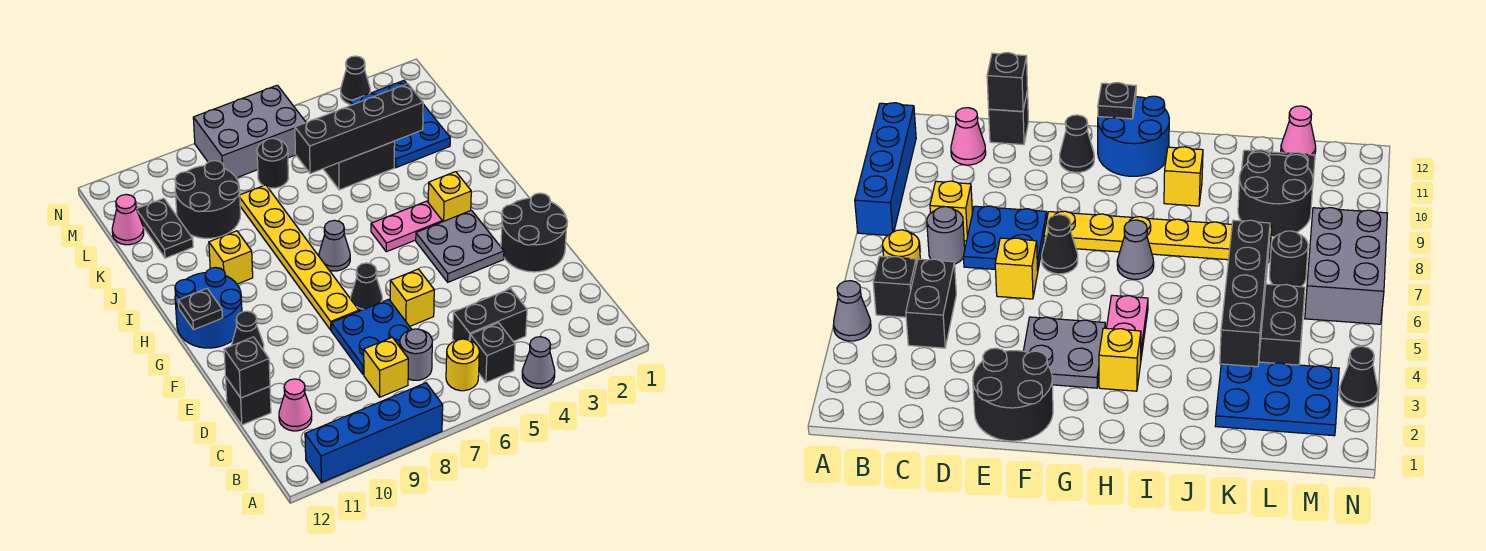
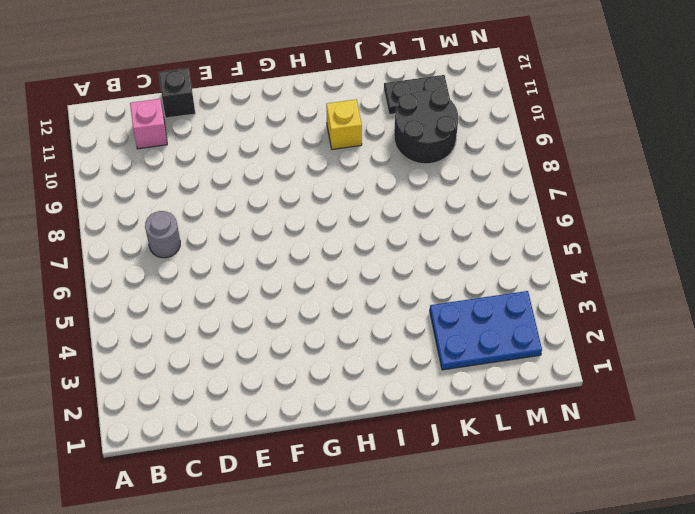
pink 1x1 brick [130,99,167,149] -> pink 1x1 cone [279,379,312,431]
none -> grey 1x1 cone [522,337,555,388]
none -> blue 1x4 brick [305,383,443,483]
none -> black 1x1 brick [470,323,515,382]
none -> yellow 1x1 round brick [446,339,479,391]

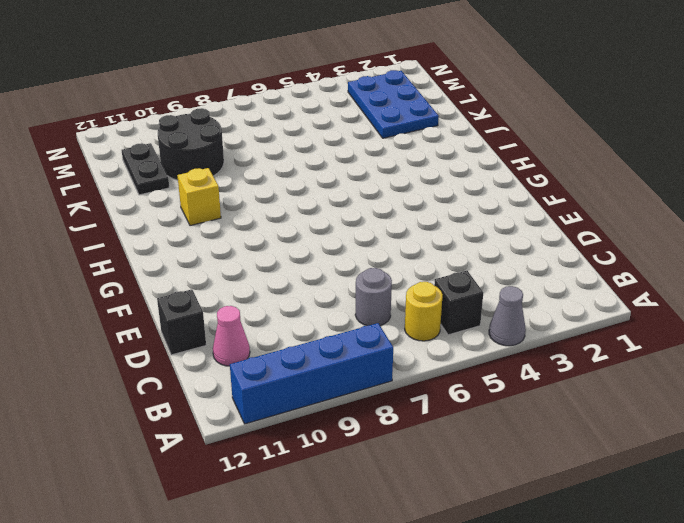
none -> black 1x2 brick [453,289,527,341]
none -> yellow 1x1 brick [364,337,408,397]
none -> blue 2x2 plate [331,299,412,375]
none -> black 2x2 round brick [501,193,567,272]

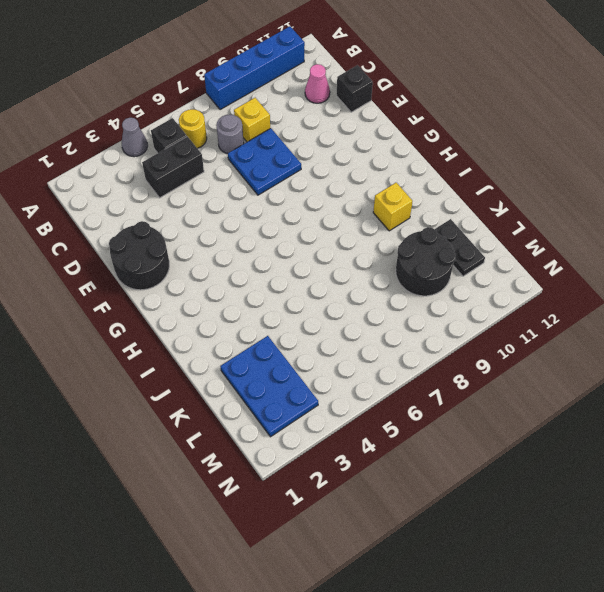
none -> yellow 1x1 brick [390,269,434,326]
none -> grey 2x2 plate [416,210,504,282]
none -> black 1x1 cone [351,263,382,311]
none -> yellow 1x6 plate [240,185,359,330]

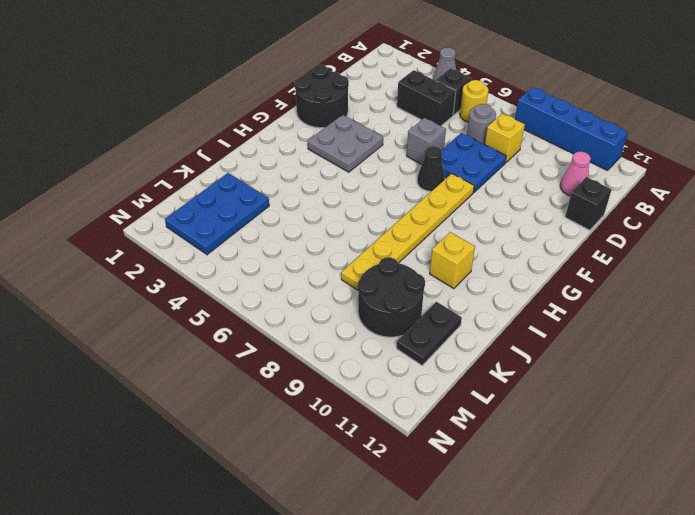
grey 1x1 brick [407,118,446,164] -> yellow 1x1 brick [390,269,434,326]
none -> black 1x1 cone [232,311,264,351]
none -> blue 2x2 round brick [175,267,242,348]
none -> yellow 1x1 brick [428,172,471,222]
none -> pink 1x2 plate [371,201,442,252]

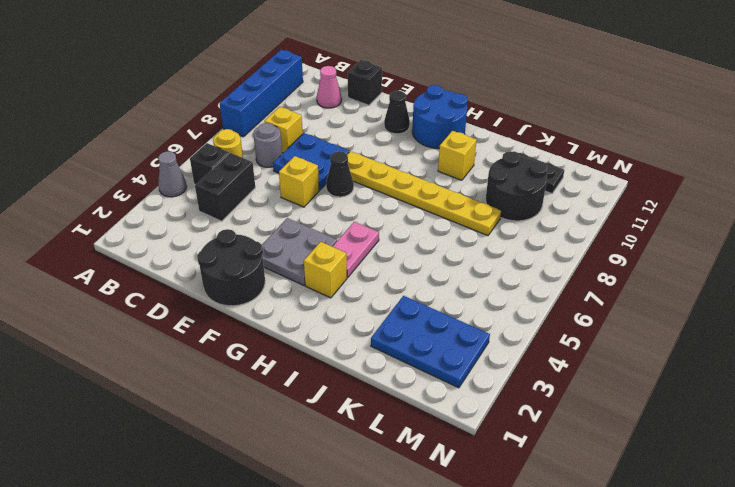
none -> grey 1x1 cone [319,220,350,271]
none -> black 2x2 brick [324,141,395,190]
none -> black 1x1 round brick [257,138,289,188]
none -> pink 1x1 cone [112,194,144,245]

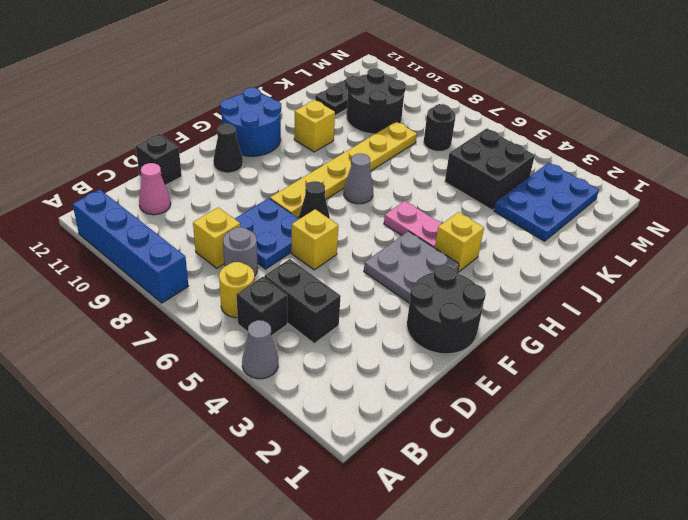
none -> pink 1x1 cone [112,194,144,245]
none -> grey 2x3 brick [193,85,306,178]
none -> black 1x1 cone [341,56,370,104]
none -> black 1x1 brick [224,337,270,398]

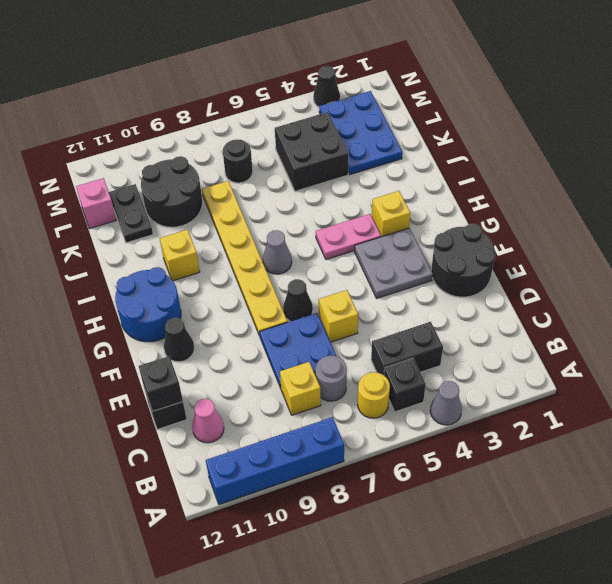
pink 1x1 brick [76,178,116,229] -> pink 1x1 cone [112,194,144,245]
none -> grey 2x3 brick [193,85,306,178]
none -> black 1x1 plate [178,289,222,330]
none -> black 1x4 brick [295,84,423,174]

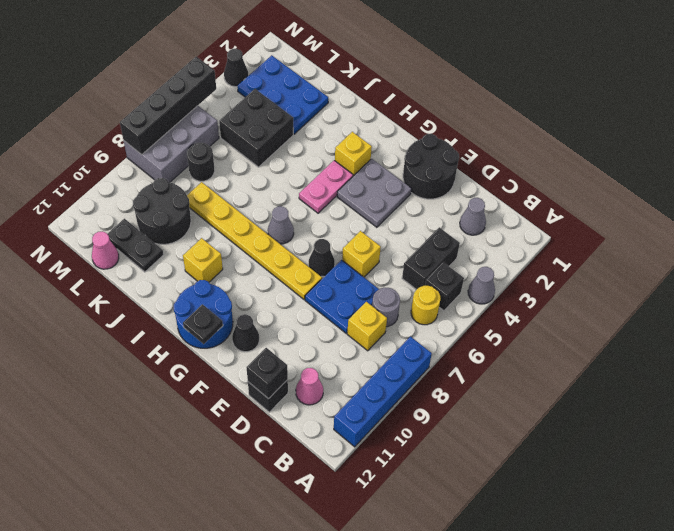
grey 1x1 cone [460,198,486,235] -> none
black 1x4 brick [120,57,216,155] -> black 1x4 brick moved to [295,84,423,174]

